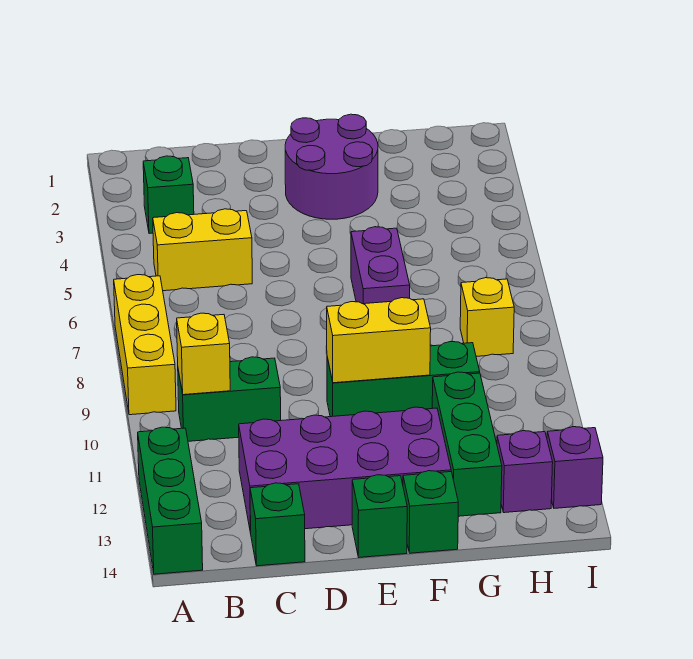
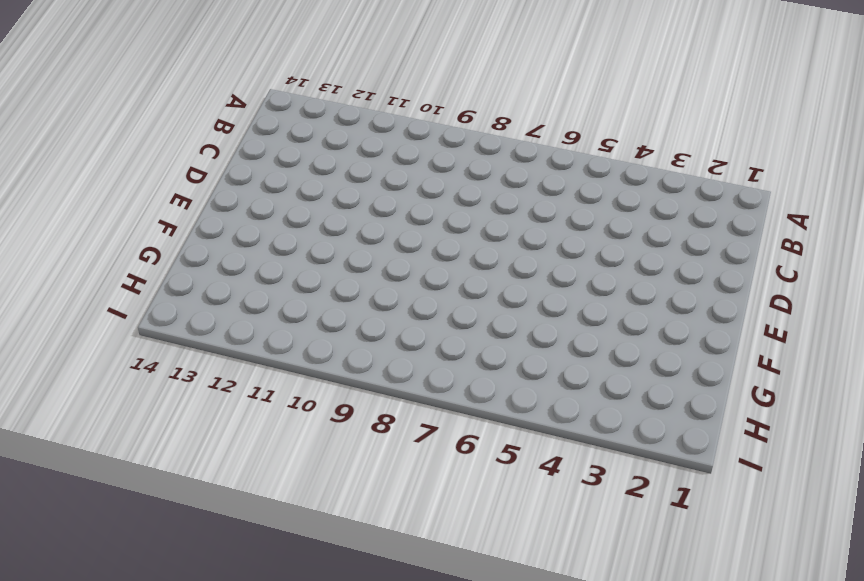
none -> yellow 1x3 brick [114,275,176,415]
none -> green 1x3 brick [138,427,203,574]
none -> green 1x1 brick [143,156,194,234]

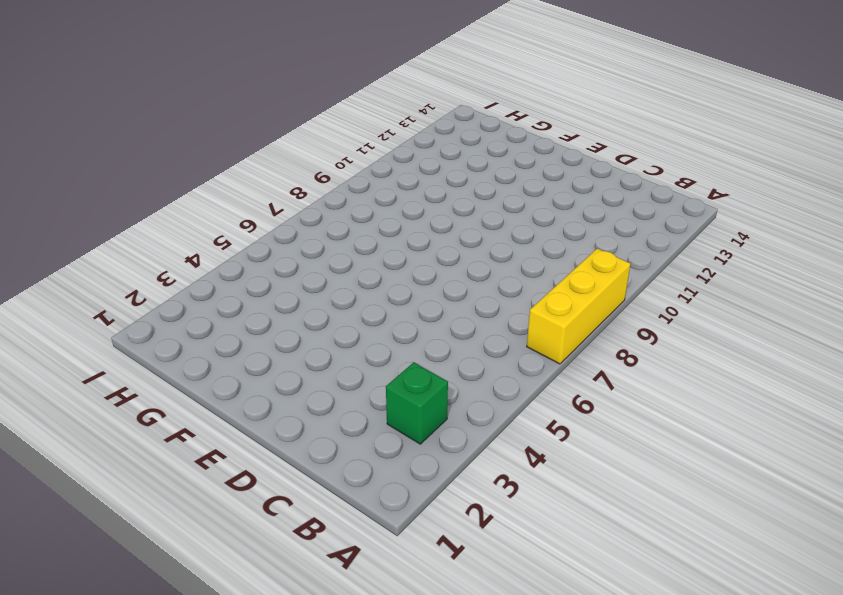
none -> green 1x3 brick [138,427,203,574]
none -> yellow 1x2 brick [153,209,252,291]
none -> green 1x2 brick [178,357,281,441]

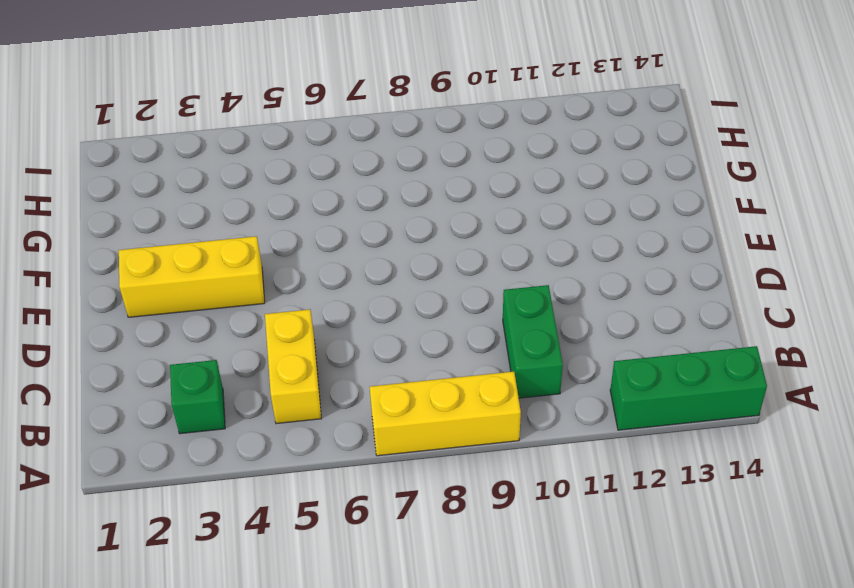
yellow 1x3 brick [119,236,265,317] -> purple 2x2 round brick [285,114,378,219]
none -> purple 2x4 brick [239,407,451,533]
none -> green 1x1 brick [250,483,305,566]
none -> green 1x3 brick [327,342,480,417]

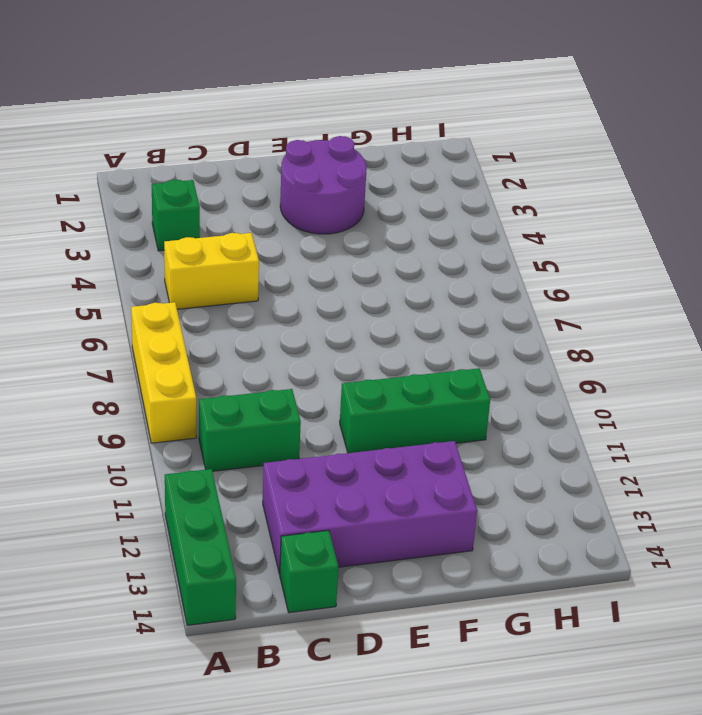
none -> green 1x1 brick [352,475,407,557]
none -> purple 1x2 brick [351,227,410,304]
none -> green 1x1 brick [403,471,458,553]

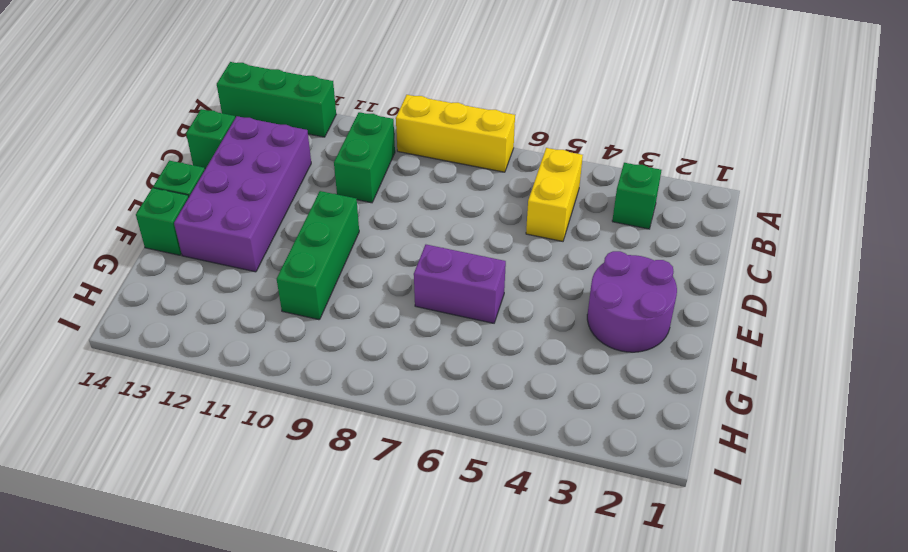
none -> green 1x3 brick [432,372,502,516]
none -> yellow 1x1 brick [460,278,514,356]
none -> purple 1x1 brick [497,431,553,513]

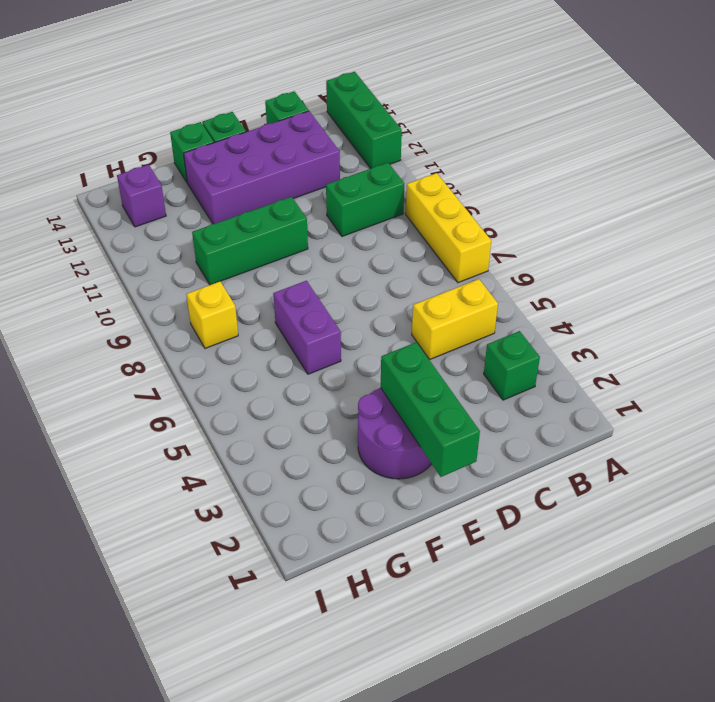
green 1x3 brick [381,342,480,477] -> green 1x3 brick moved to [432,372,502,516]
none -> purple 1x1 brick [547,427,603,508]
none -> yellow 1x1 brick [177,313,230,395]
none -> yellow 1x2 brick [326,298,431,383]

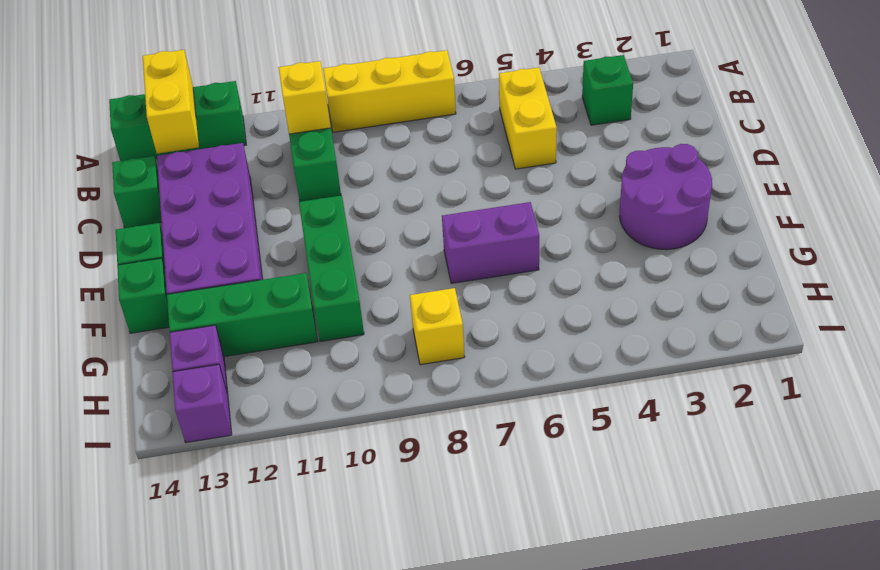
yellow 1x2 brick [143,50,199,154] -> yellow 1x2 brick moved to [326,298,431,383]

